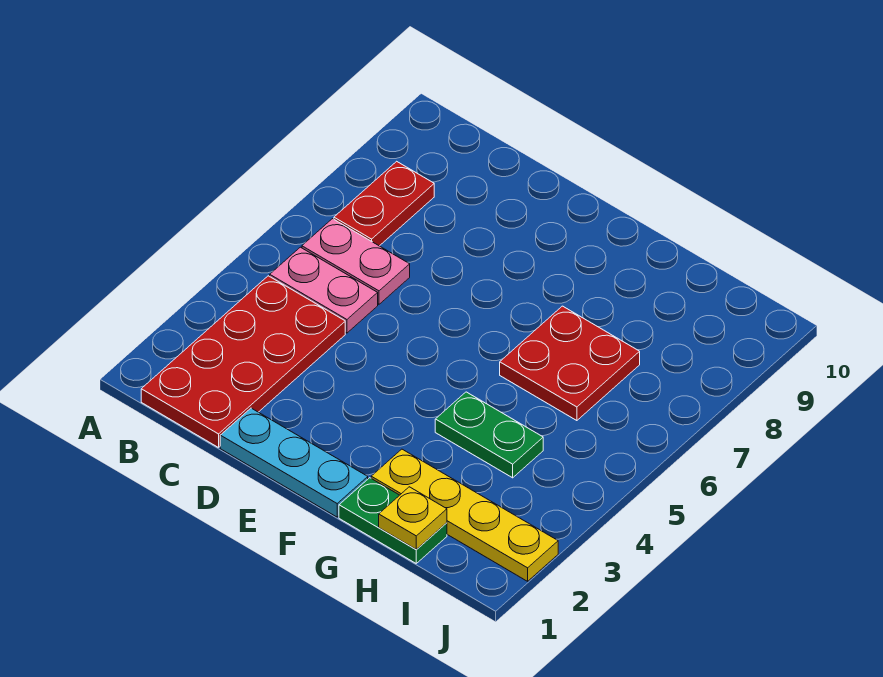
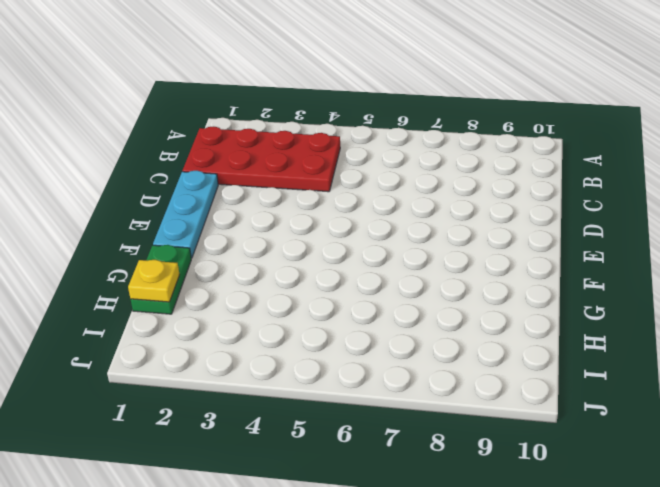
none -> pink 1x2 plate [270,247,378,333]
none -> pink 1x2 plate [302,219,410,304]

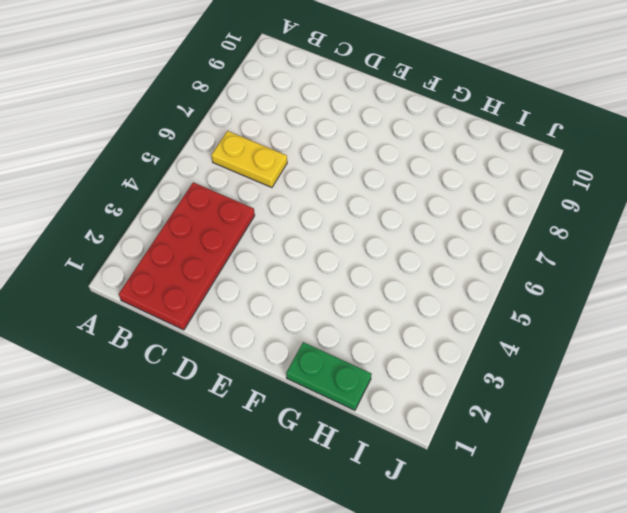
yellow 1x2 plate [211,131,287,188] -> pink 1x2 plate [302,219,410,304]
none -> pink 1x2 plate [270,247,378,333]
none -> red 1x2 plate [334,161,434,246]

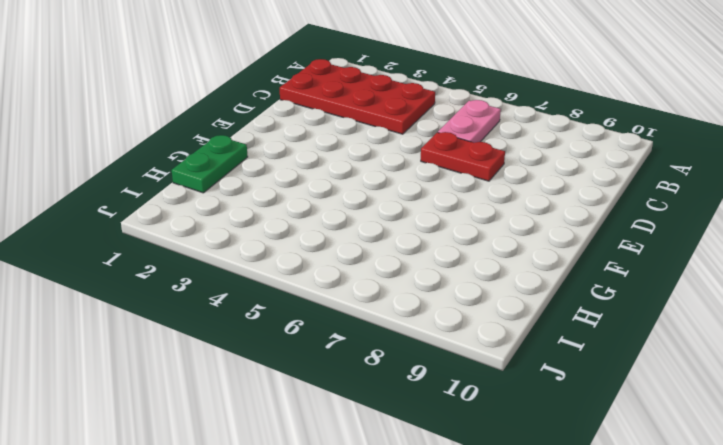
red 1x2 plate [421,132,505,181] -> red 1x2 plate moved to [334,161,434,246]
none -> pink 1x2 plate [270,247,378,333]
none -> cyan 1x3 plate [220,408,368,517]

